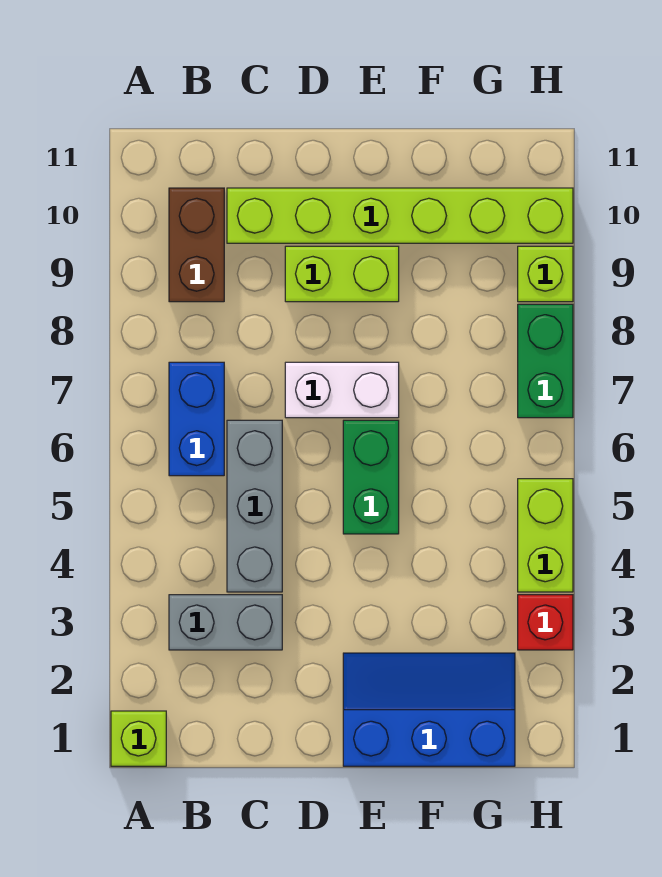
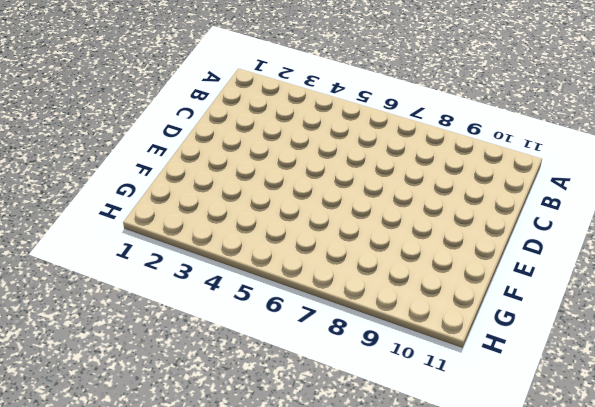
none -> lime 1x1 brick [111,711,166,766]
none -> grey 1x2 brick [169,595,282,650]
none -> blue 1x2 brick [169,362,224,476]

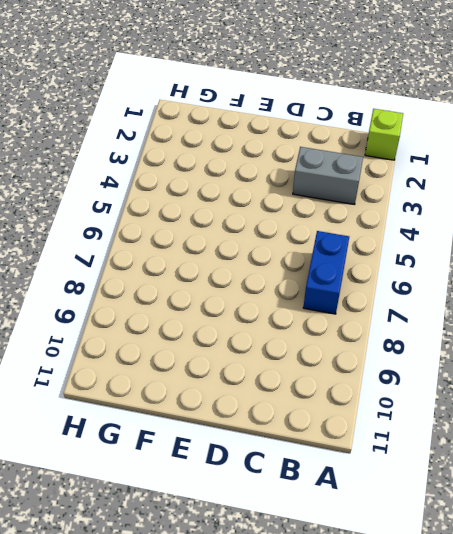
none -> brown 1x2 brick [169,188,224,302]
none -> grey 1x3 brick [227,420,282,592]
none -> lime 1x6 brick [227,188,573,243]

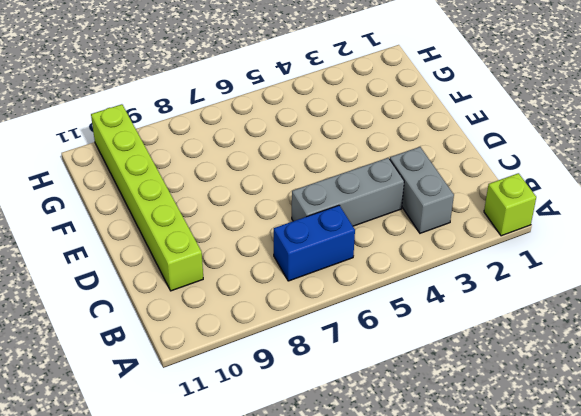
none -> brown 1x2 brick [169,188,224,302]
none -> white 1x2 brick [285,362,399,418]
none -> lime 1x2 brick [285,246,399,302]

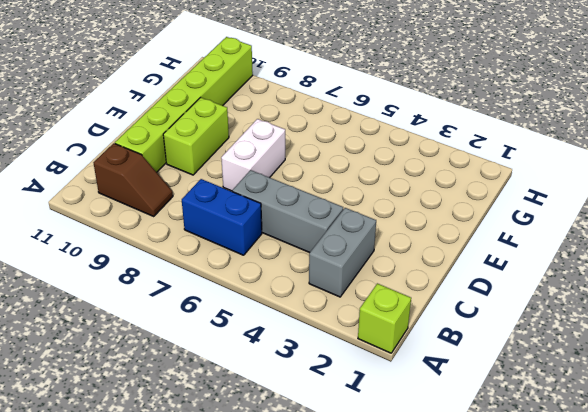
brown 1x2 slope [94,143,173,216] -> brown 1x2 brick [169,188,224,302]
none -> blue 2x3 slope [343,653,515,766]
none -> green 1x2 brick [343,420,399,534]
none -> red 1x1 brick [518,595,573,650]

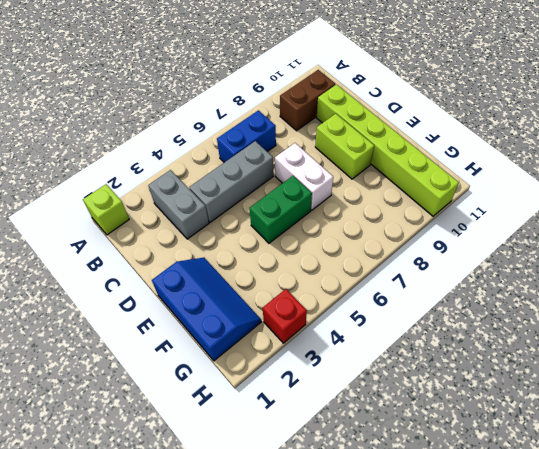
none -> lime 1x2 brick [518,479,573,592]
none -> green 1x2 brick [518,304,573,418]
none -> lime 1x1 brick [518,246,573,302]

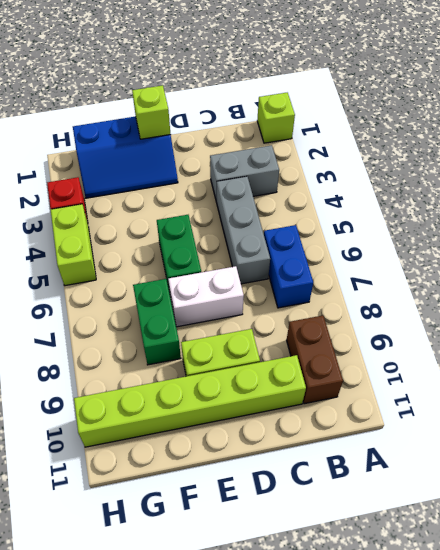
lime 1x1 brick [132,85,171,139] -> lime 1x1 brick moved to [518,246,573,302]
green 1x2 brick [133,279,181,365] -> green 1x2 brick moved to [518,304,573,418]

